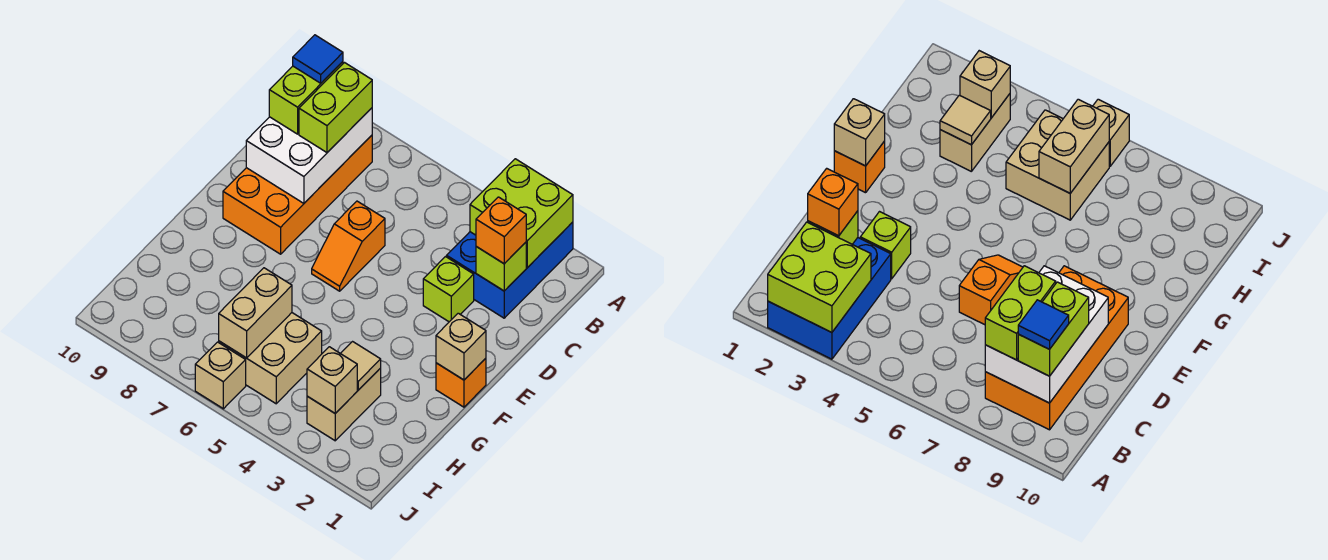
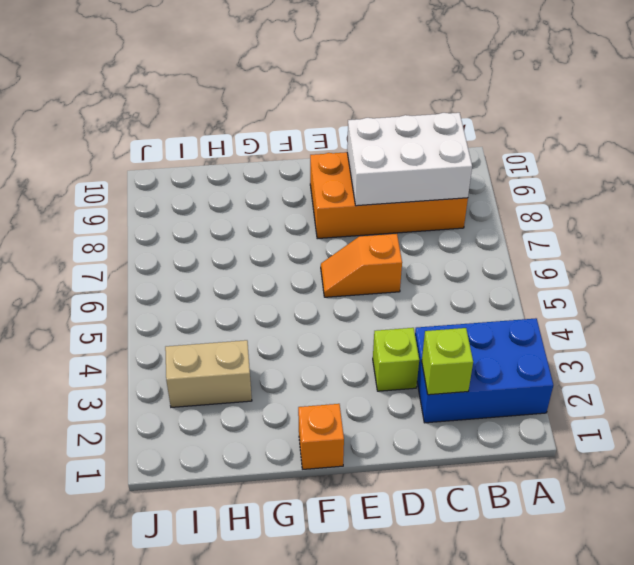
none -> tan 2x2 brick [219,313,322,404]
none -> tan 1x1 brick [195,342,246,409]
none -> lime 2x2 brick [470,159,573,267]

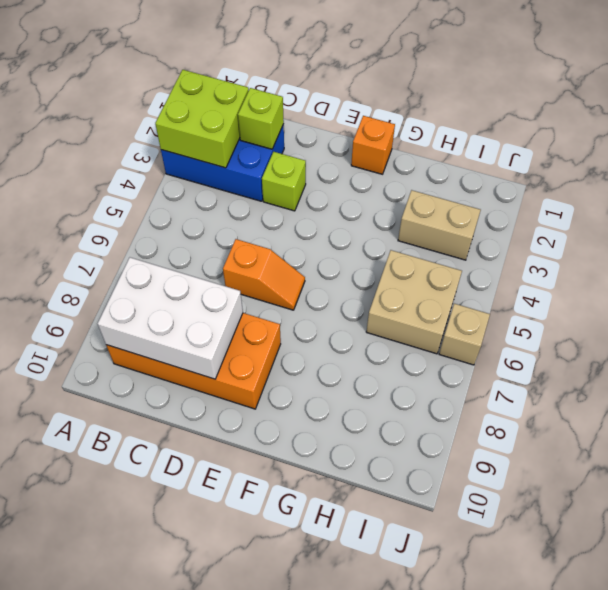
none -> tan 1x1 brick [436,313,486,380]
none -> tan 1x1 tile [340,342,381,390]
none -> tan 1x2 brick [219,268,292,358]

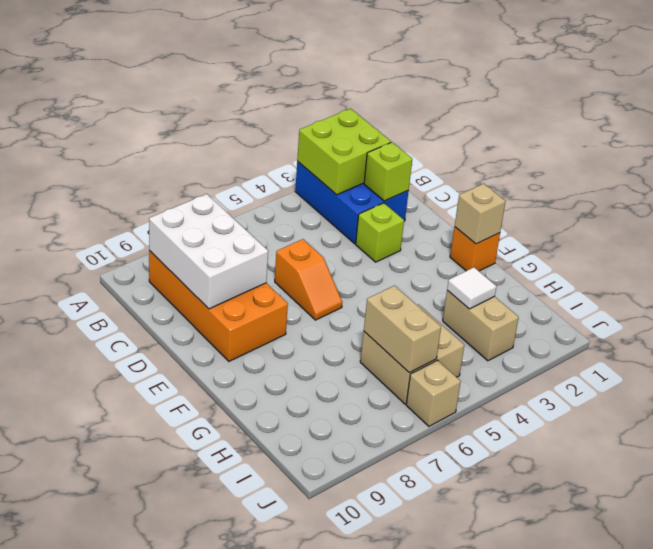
white 1x1 tile [447,267,497,309] -> tan 1x1 tile [340,342,381,390]
none -> tan 1x1 brick [307,347,357,413]
none -> lime 1x2 brick [299,63,372,152]
none -> lime 1x2 brick [269,62,343,134]

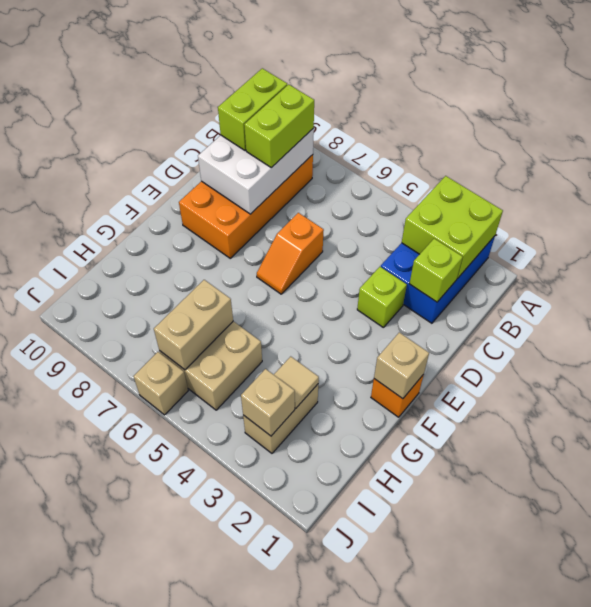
none -> orange 1x1 brick [476,197,526,264]
none -> blue 1x1 tile [293,35,343,83]

